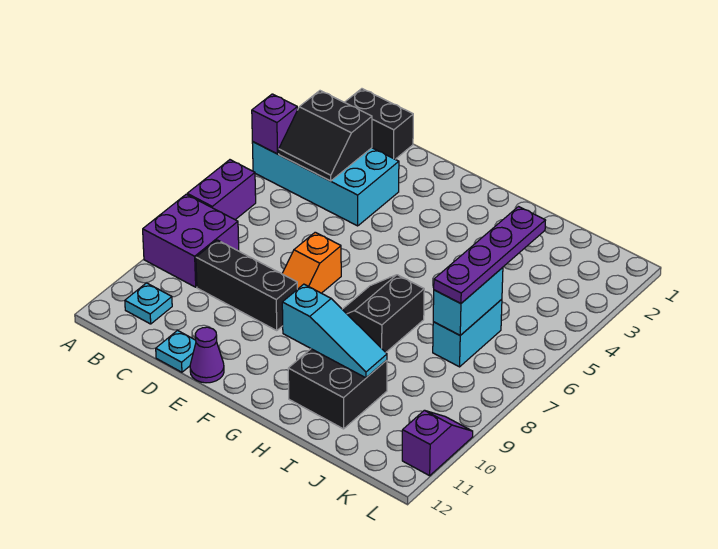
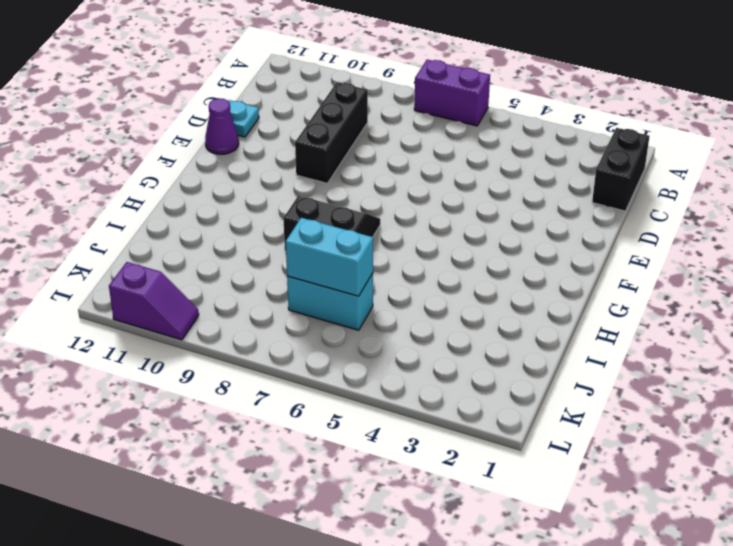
none -> cyan 2x4 brick [252,142,399,226]
none -> purple 2x2 brick [143,194,239,287]
none -> cyan 1x1 plate [125,283,172,324]

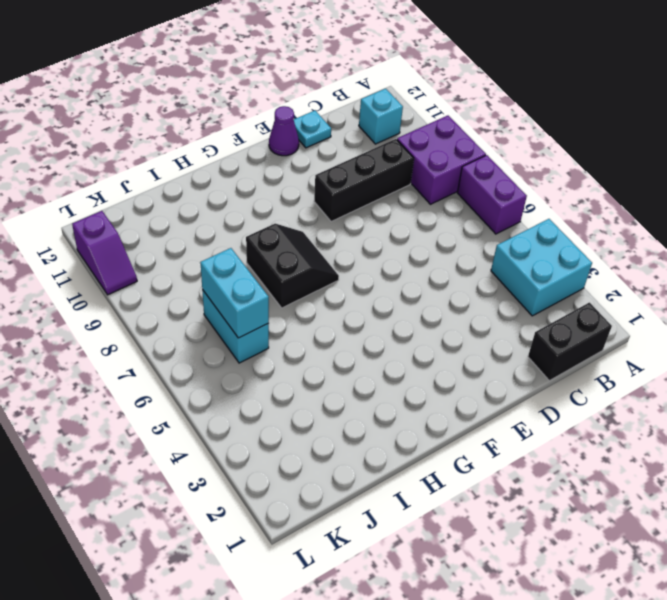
cyan 2x2 brick [491,219,592,316] -> cyan 2x4 brick [252,142,399,226]
cyan 1x1 brick [359,89,403,144] -> cyan 1x1 plate [125,283,172,324]
none -> orange 1x2 slope [282,232,341,293]
none -> black 2x2 brick [288,349,387,429]
none -> purple 1x1 brick [252,94,297,154]

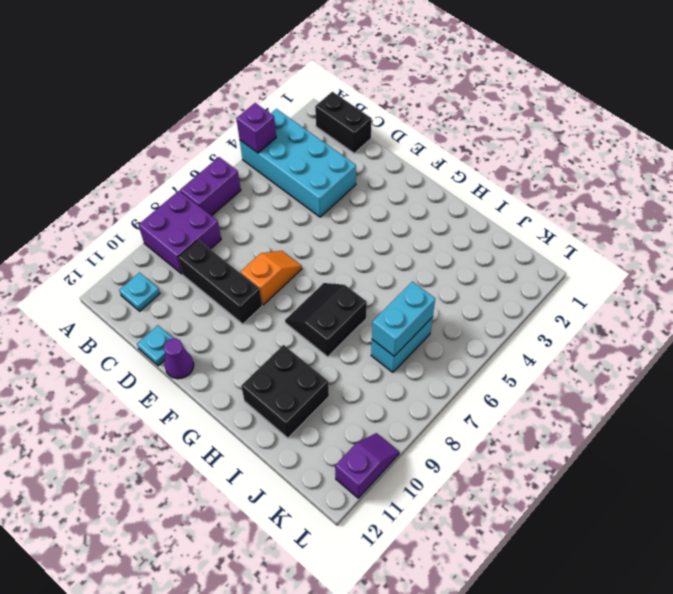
orange 1x2 slope [240,251,302,305] -> orange 1x2 slope turned to [282,232,341,293]
none -> black 2x2 slope [279,91,372,181]
none -> cyan 1x3 slope [282,284,387,378]
none -> purple 1x4 plate [434,207,546,304]

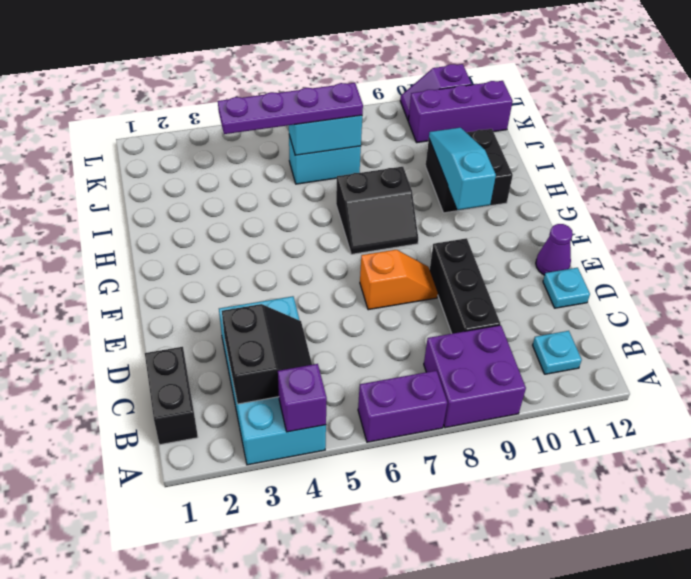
purple 1x3 brick [408,81,513,143] -> none

